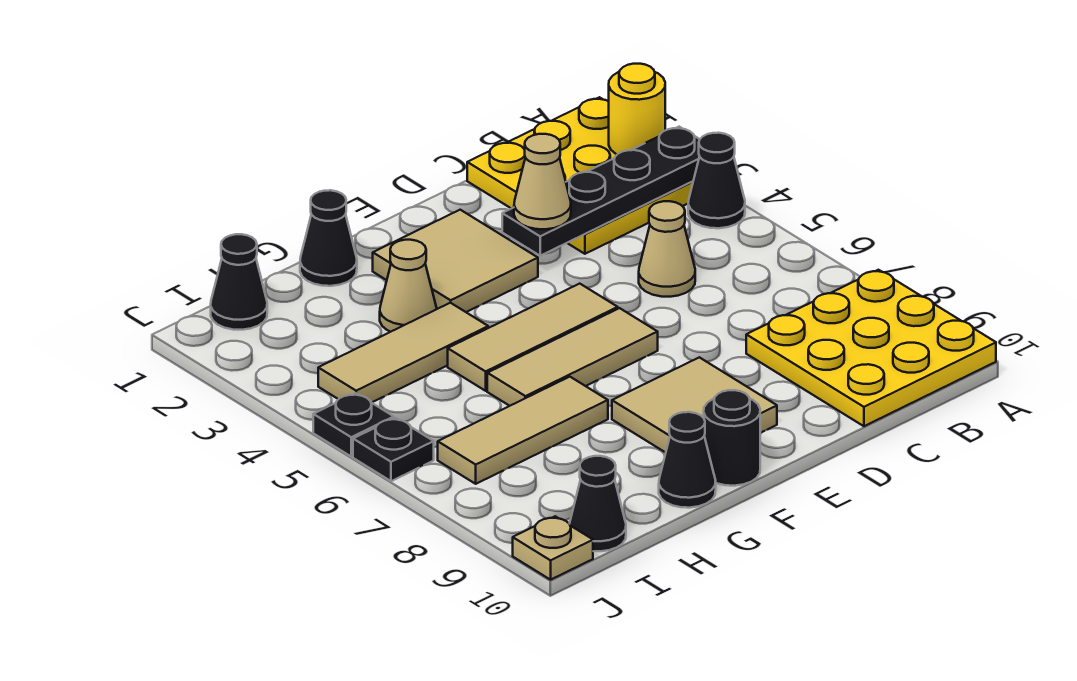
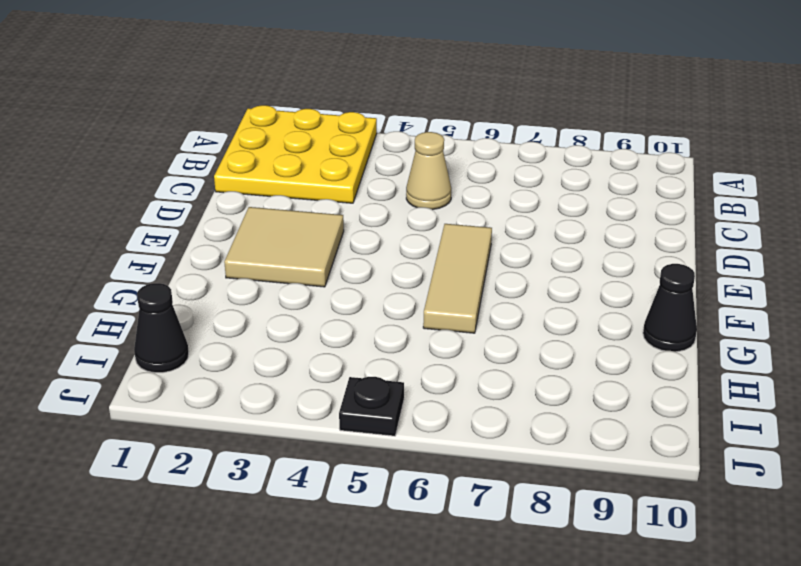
none -> black 1x1 cone [688,133,745,228]
none -> yellow 3x3 plate [746,270,996,426]
none -> tan 1x3 tile [448,284,618,391]

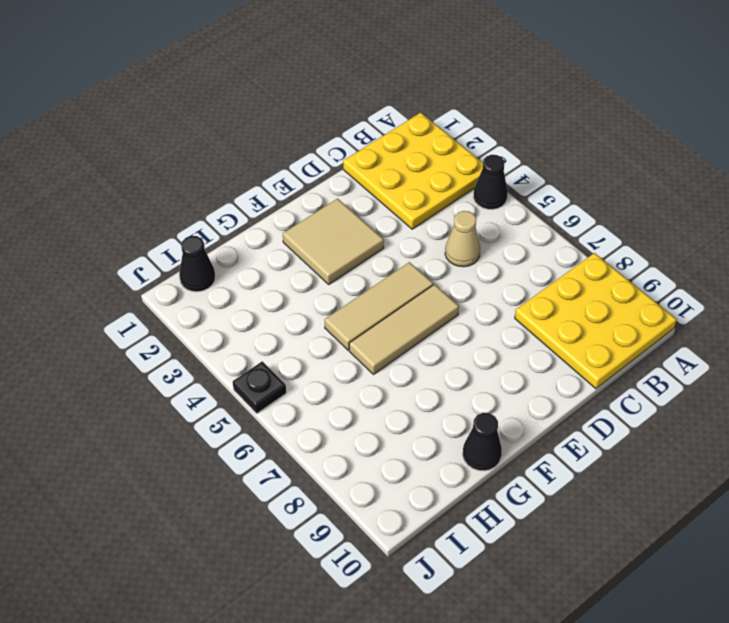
none -> tan 2x2 tile [612,357,777,453]
none -> black 1x1 round brick [704,390,760,486]
none -> black 1x1 cone [300,190,357,286]

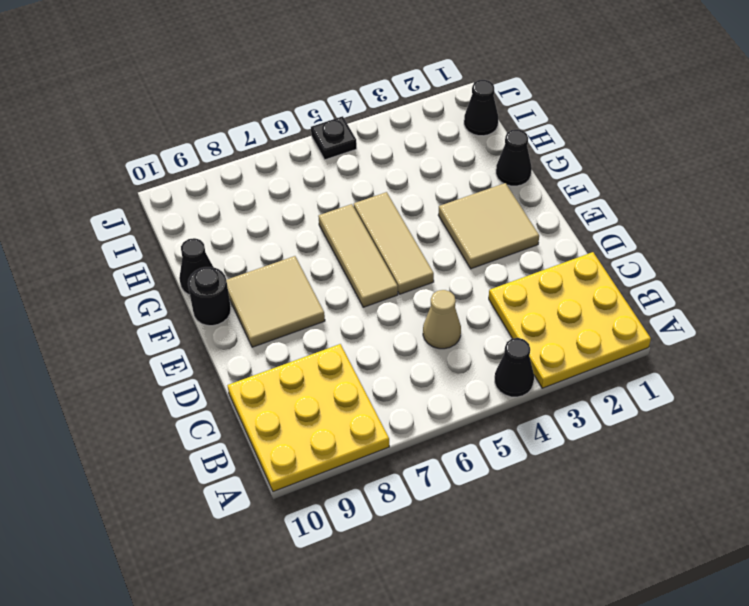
none -> tan 1x1 cone [380,240,437,332]
none -> tan 1x3 tile [318,303,488,403]
none -> tan 1x3 tile [438,377,608,484]

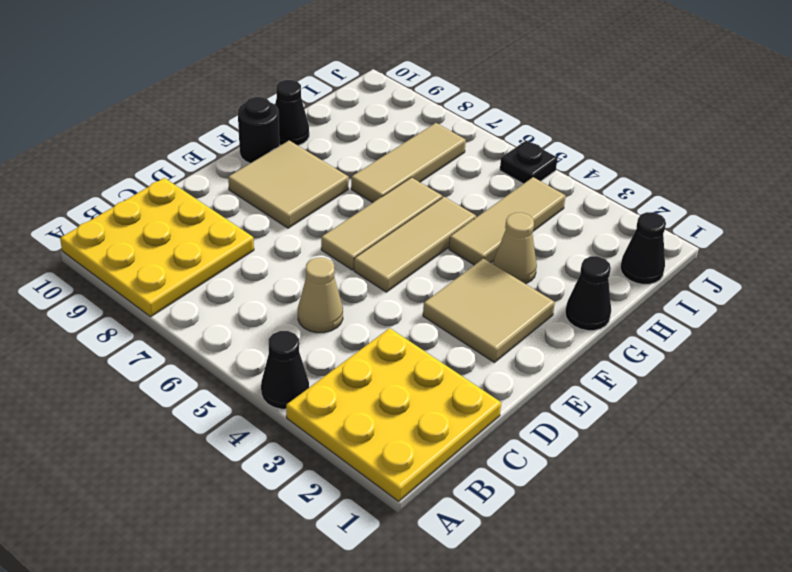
none -> black 1x1 cone [570,456,626,551]
none -> black 1x1 plate [353,418,434,481]
none -> tan 1x1 plate [513,516,593,580]

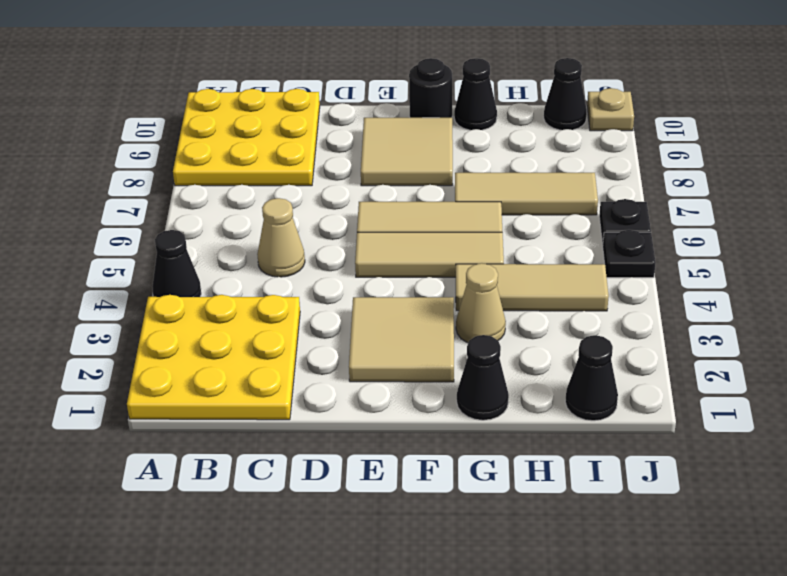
none -> yellow 1x1 round brick [609,64,665,154]
none -> black 1x4 plate [502,127,700,256]
none -> tan 1x1 cone [514,134,571,229]

